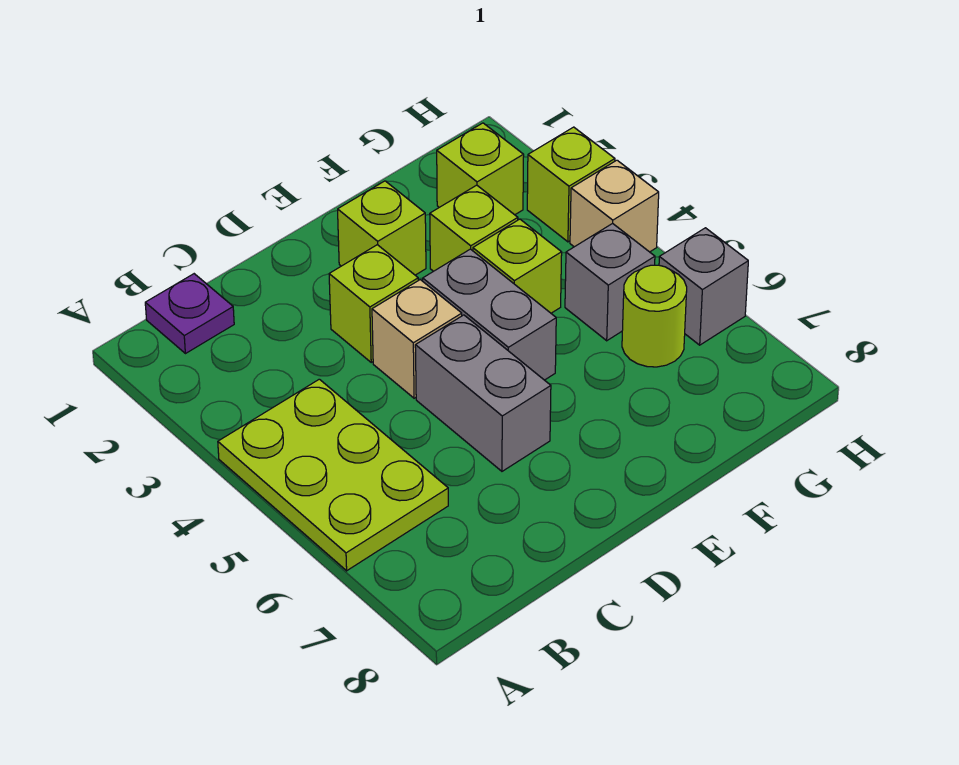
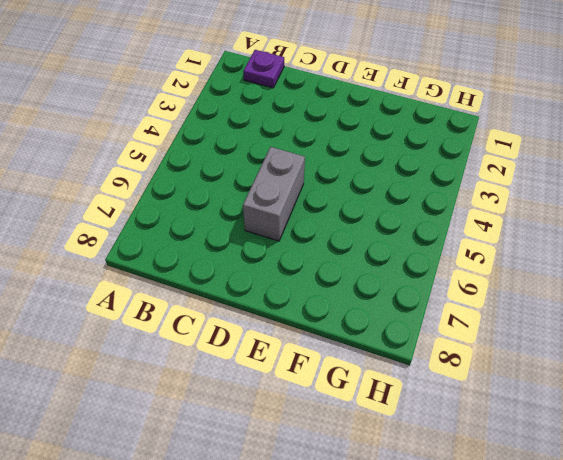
none -> lime 2x3 plate [218,379,448,571]
none -> lime 1x1 brick [329,245,418,362]
none -> tan 1x1 brick [372,280,462,398]

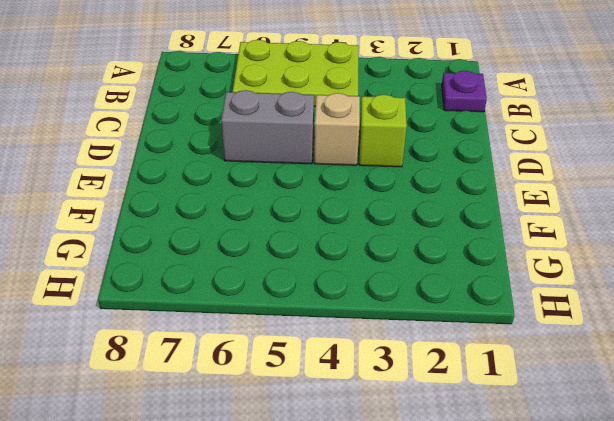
none -> lime 1x1 brick [338,181,426,275]
none -> grey 1x2 brick [423,249,556,380]
none -> lime 1x1 brick [430,185,518,271]

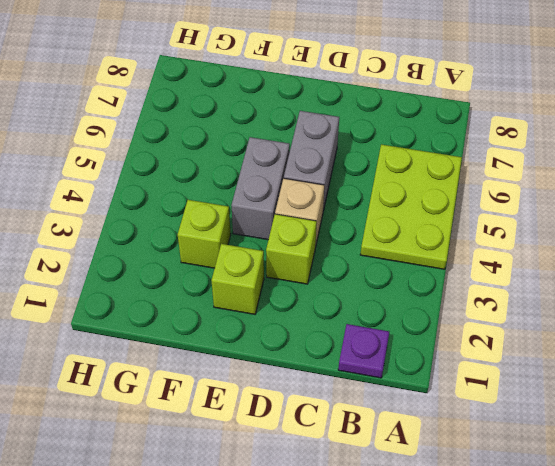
none -> lime 1x1 brick [473,219,562,313]
none -> lime 1x1 brick [437,123,524,215]
none -> grey 1x1 brick [565,223,655,341]

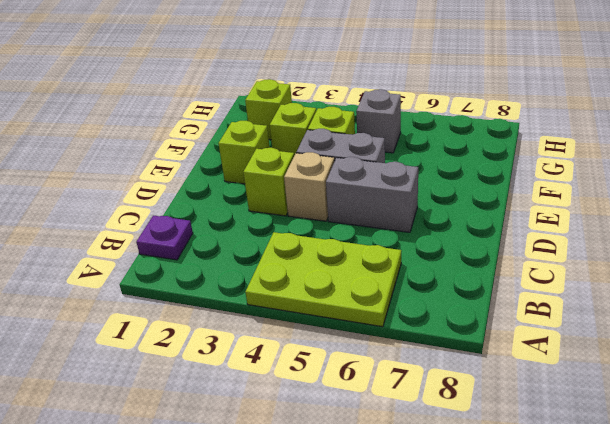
none -> lime 1x1 round brick [622,265,687,367]
none -> lime 1x1 brick [527,127,615,242]
none -> tan 1x1 brick [570,160,659,252]

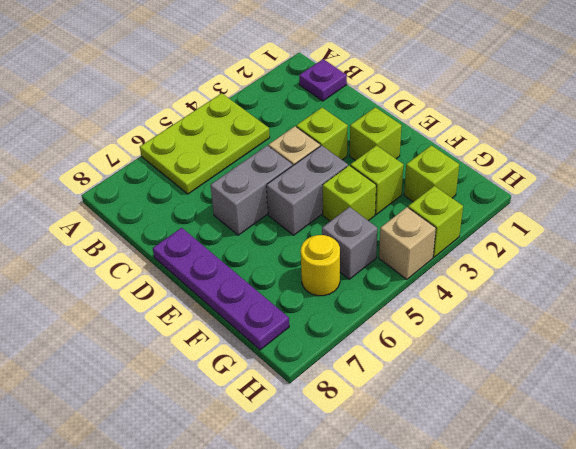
purple 1x4 plate [153,228,289,350] -> none
yellow 1x1 round brick [301,235,340,296] -> lime 1x1 round brick [622,265,687,367]
none -> grey 1x1 brick [659,228,748,345]

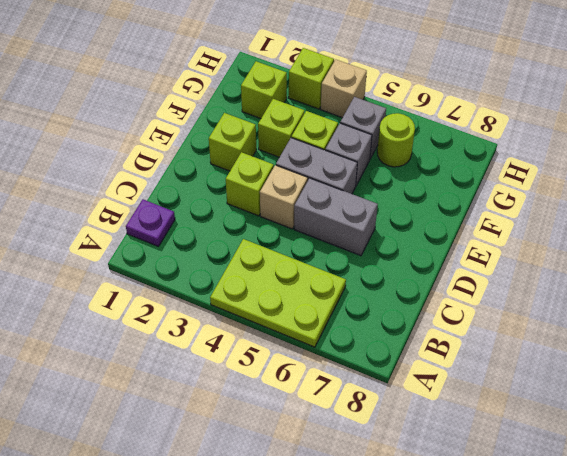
grey 1x1 brick [325,123,372,185] -> grey 1x1 brick moved to [659,228,748,345]

